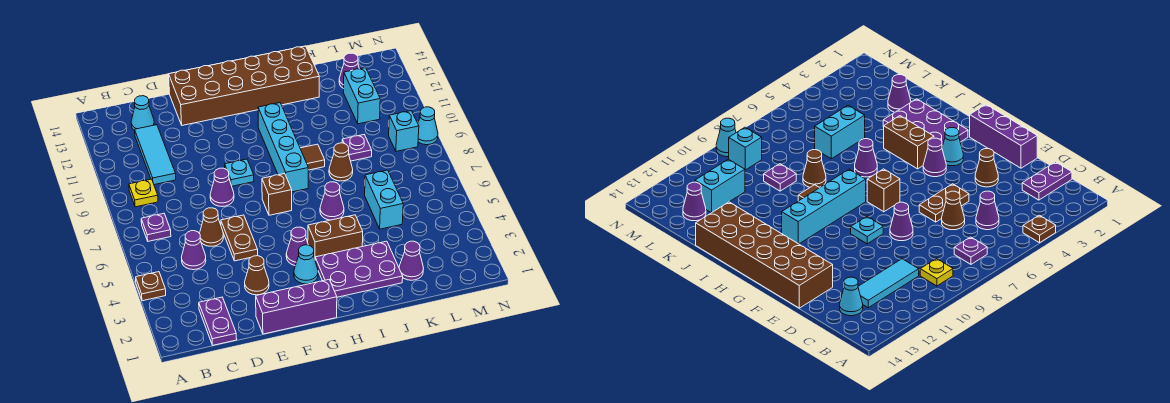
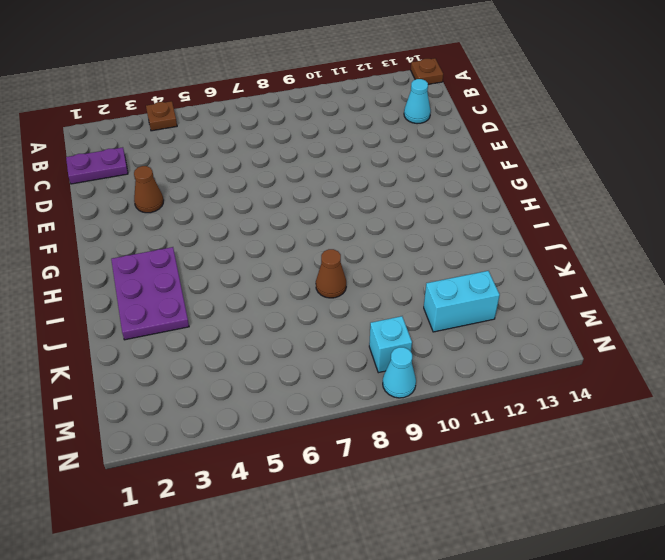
brown 1x1 plate [411,58,443,84] -> none
none -> purple 1x1 plate [141,213,171,241]
none -> yellow 1x1 plate [129,179,158,207]
none -> purple 1x1 cone [182,231,206,270]
none -> cyan 1x3 tile [135,125,176,185]

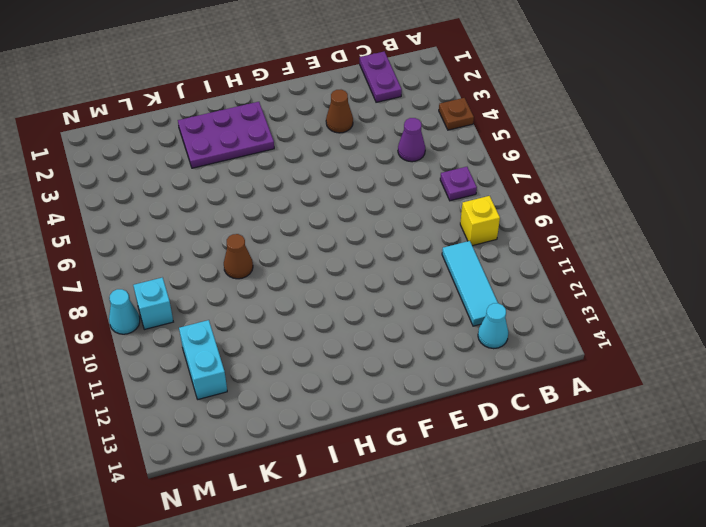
yellow 1x1 brick [460,196,500,246] -> yellow 1x1 plate [129,179,158,207]
none -> brown 1x1 cone [200,208,223,246]
none -> purple 1x3 brick [256,280,337,334]
none -> brown 1x2 plate [221,215,258,261]
none -> purple 1x1 cone [210,168,234,207]

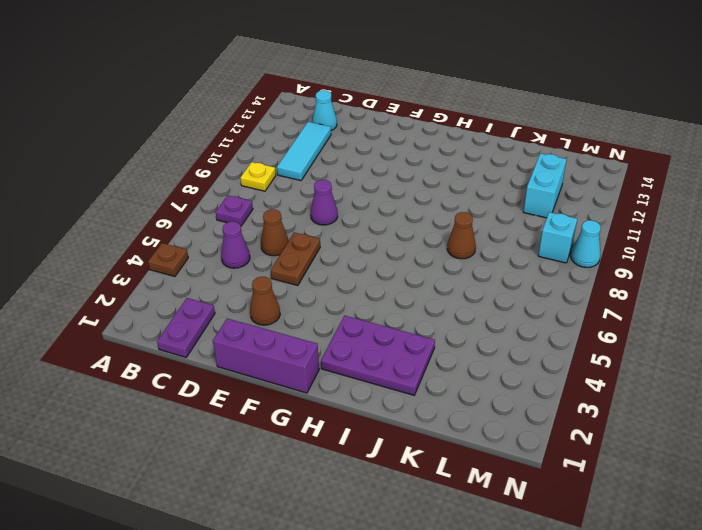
none -> brown 2x6 brick [169,46,319,125]
none -> cyan 1x1 plate [225,159,254,186]
none -> cyan 1x1 cone [294,245,318,284]
none -> purple 1x1 cone [286,227,308,265]

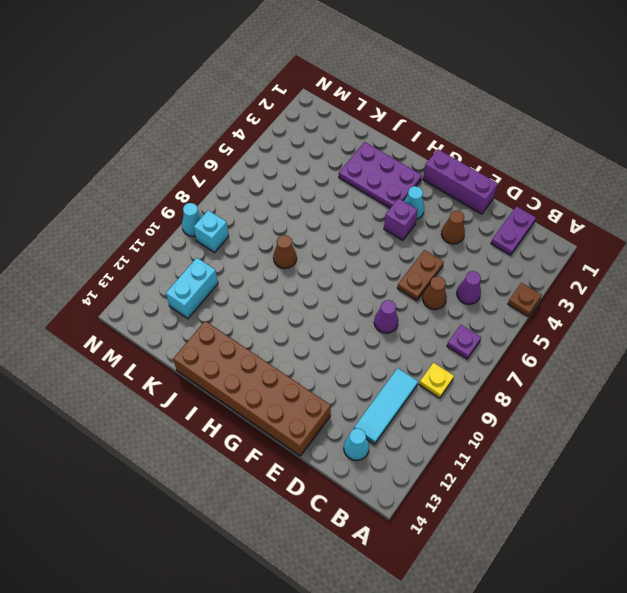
purple 1x1 brick [384,198,418,241] -> purple 1x1 cone [286,227,308,265]
none -> cyan 1x1 plate [225,159,254,186]
none -> brown 1x1 brick [262,174,292,215]
none -> brown 1x2 brick [308,215,363,259]
none -> cyan 1x4 brick [258,103,308,192]

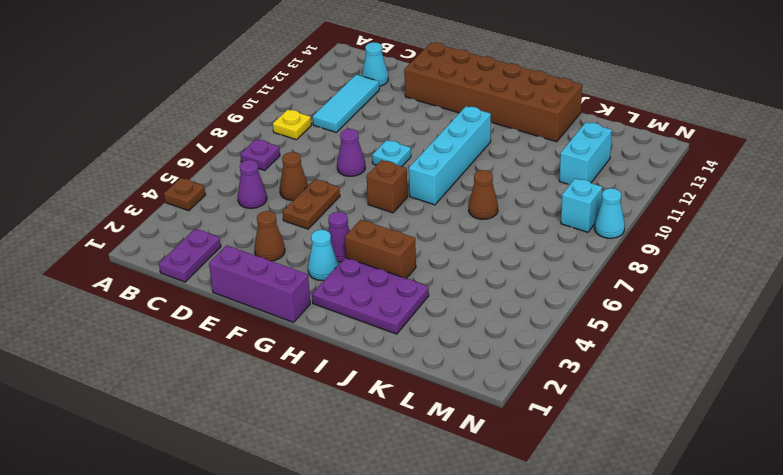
none -> purple 1x1 cone [320,182,344,220]
none -> brown 1x1 tile [300,144,325,170]
none -> purple 1x1 cone [399,241,424,280]
none -> cyan 1x2 brick [365,170,403,229]

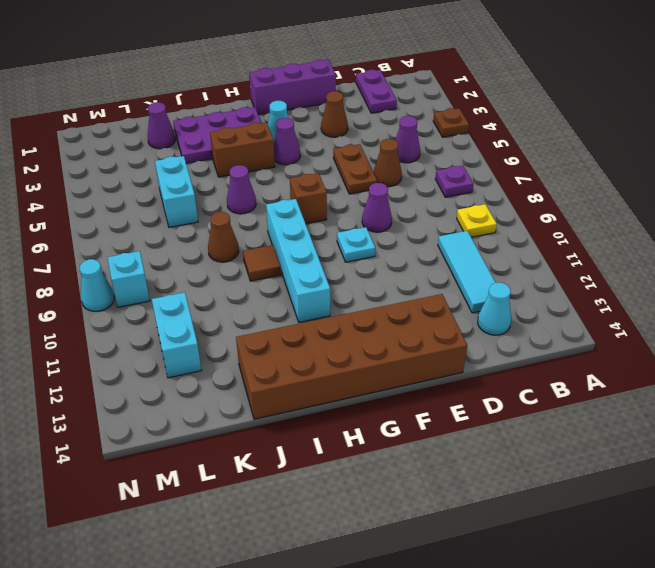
none -> purple 1x1 plate [342,135,372,161]
none -> purple 1x1 cone [339,53,359,89]

